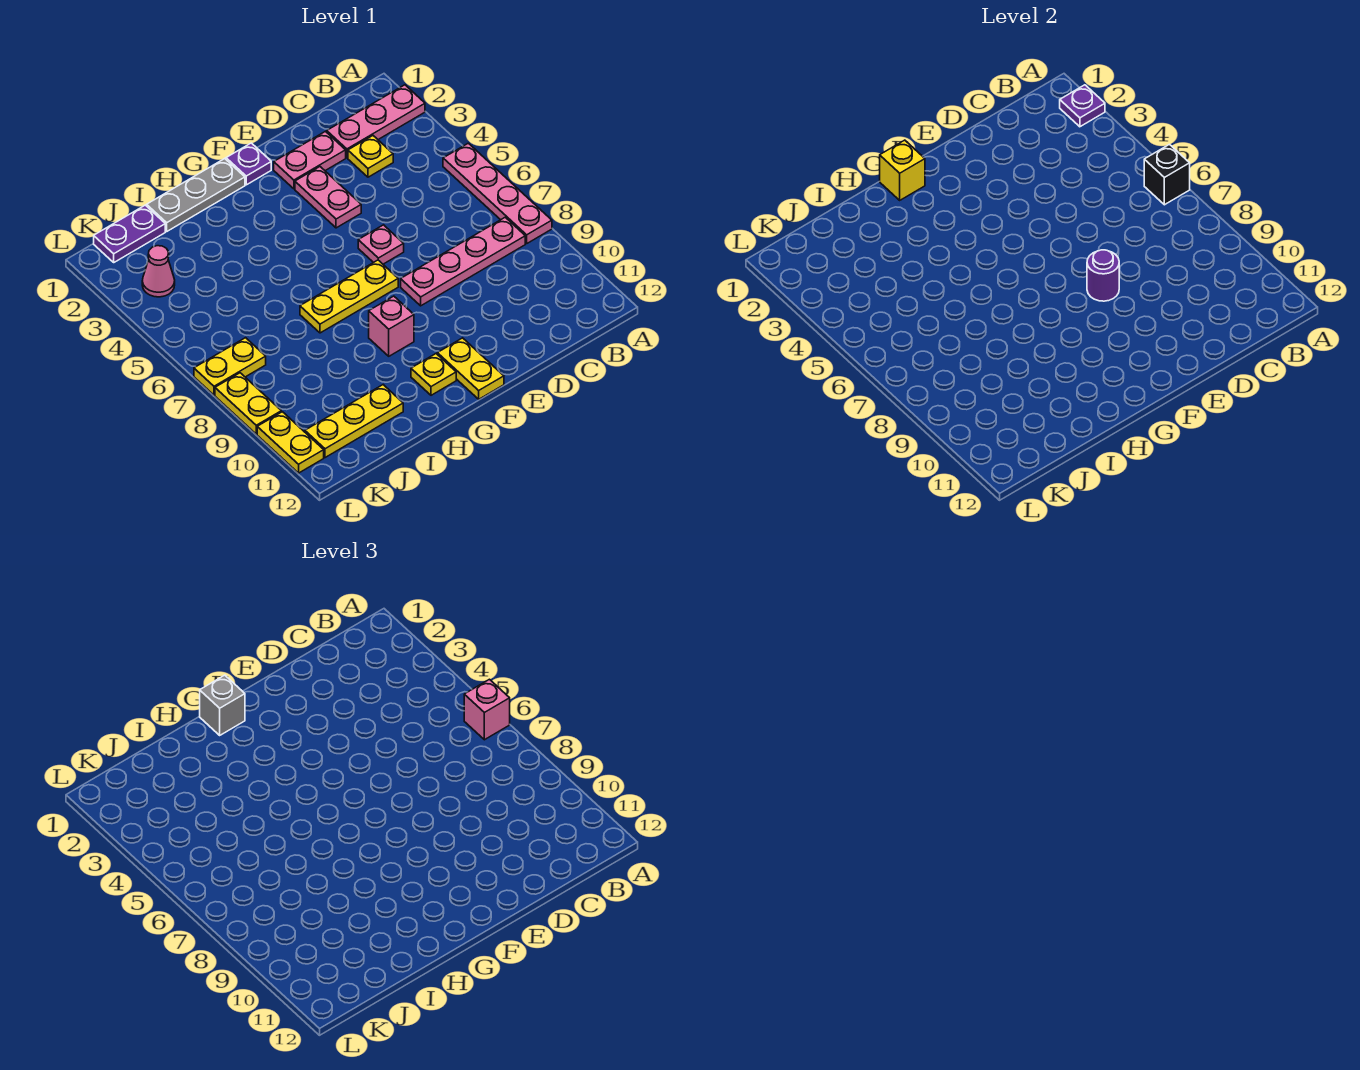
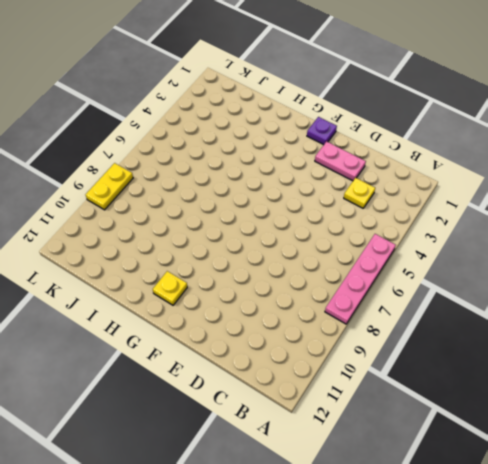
none -> pink 1x3 plate [327,85,425,158]
none -> pink 1x4 plate [401,217,525,306]
none -> pink 1x2 plate [295,167,361,228]

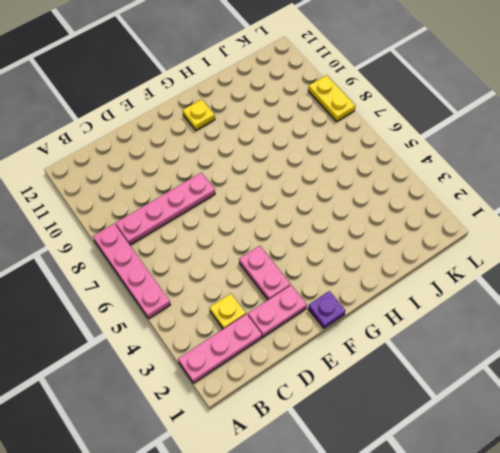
none -> pink 1x1 plate [358,225,404,264]
none -> yellow 1x3 plate [300,260,398,333]
none -> yellow 1x2 plate [437,338,504,399]

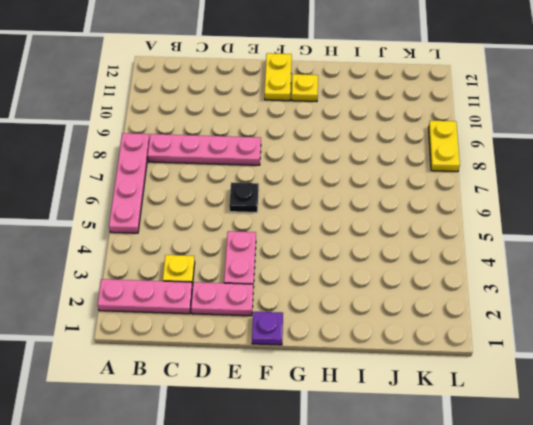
black 1x1 plate [229,183,259,212] -> pink 1x1 plate [358,225,404,264]
none -> yellow 1x3 plate [300,260,398,333]
none -> grey 1x3 plate [147,159,245,231]
none -> pink 1x1 brick [369,296,414,356]

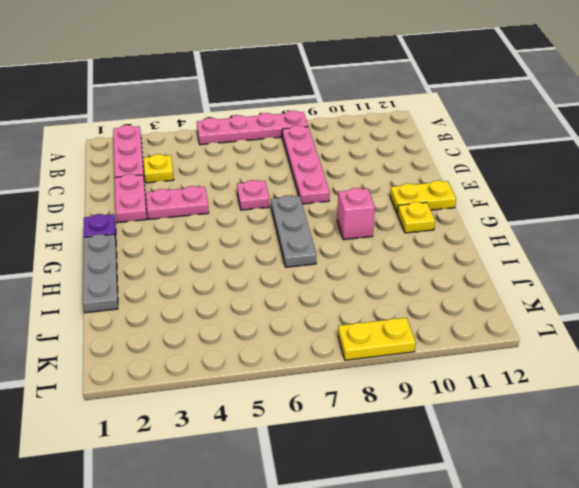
grey 1x3 plate [271,195,316,267] -> yellow 1x3 plate [300,260,398,333]
none -> yellow 1x3 plate [305,385,403,458]
none -> purple 1x2 plate [94,205,165,262]
none -> pink 1x1 cone [142,246,175,297]

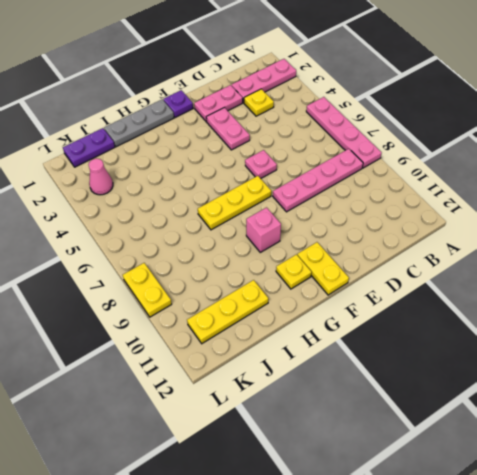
none -> yellow 1x2 plate [194,338,266,395]
none -> yellow 1x2 plate [257,412,324,473]
none -> purple 1x1 plate [1060,85,1105,127]

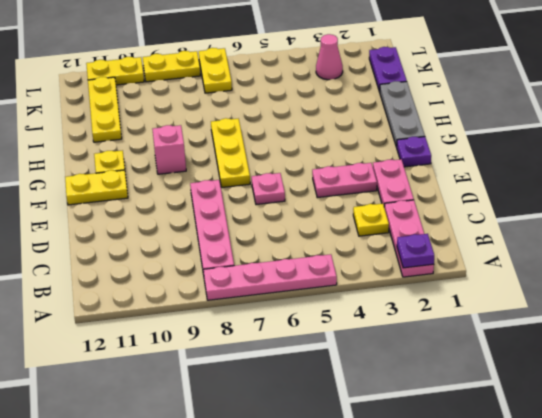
none -> black 1x1 brick [1144,144,1190,205]
none -> purple 1x1 round brick [1087,250,1119,301]
none -> yellow 1x1 brick [880,140,925,200]

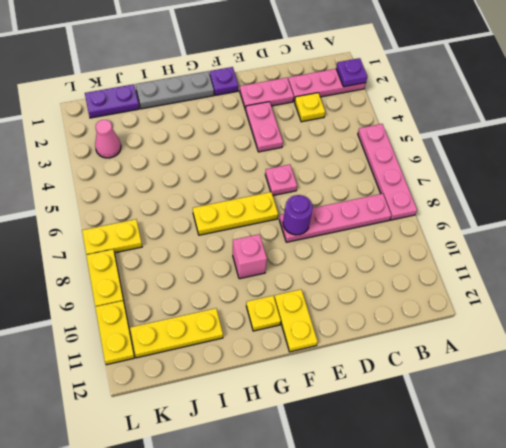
none -> black 1x1 brick [1144,144,1190,205]
none -> yellow 1x1 brick [880,140,925,200]
none -> pink 1x1 brick [464,679,510,740]

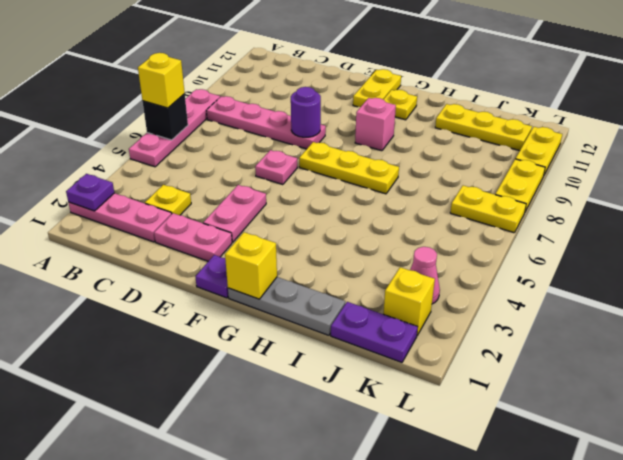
yellow 1x1 brick [138,53,185,108] -> pink 1x1 brick [464,679,510,740]
yellow 1x1 brick [383,267,435,335] -> none
none -> grey 1x1 brick [200,675,245,735]

